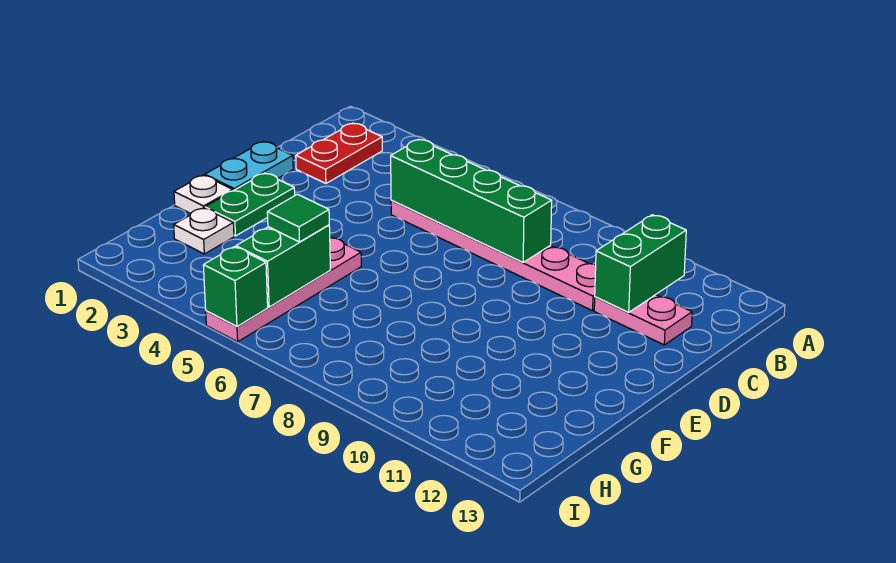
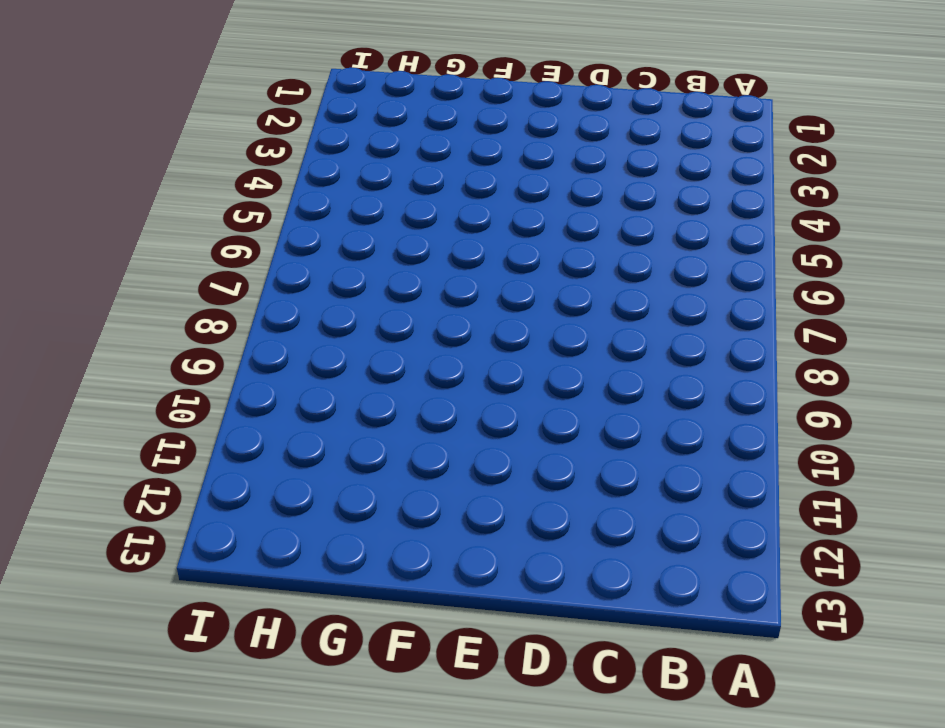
none -> red 1x2 plate [296,123,382,183]
none -> pink 1x6 plate [391,200,596,311]
none -> pink 1x2 plate [594,295,692,345]

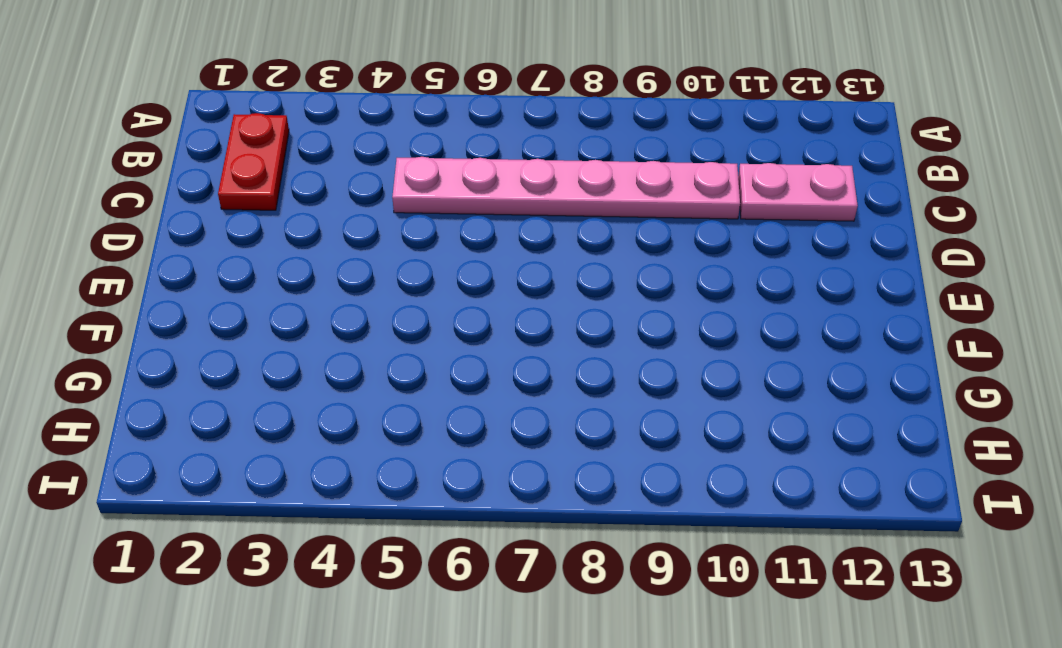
none -> cyan 1x2 plate [205,142,293,191]
none -> green 1x2 plate [205,173,295,236]
none -> white 1x1 plate [174,175,233,214]

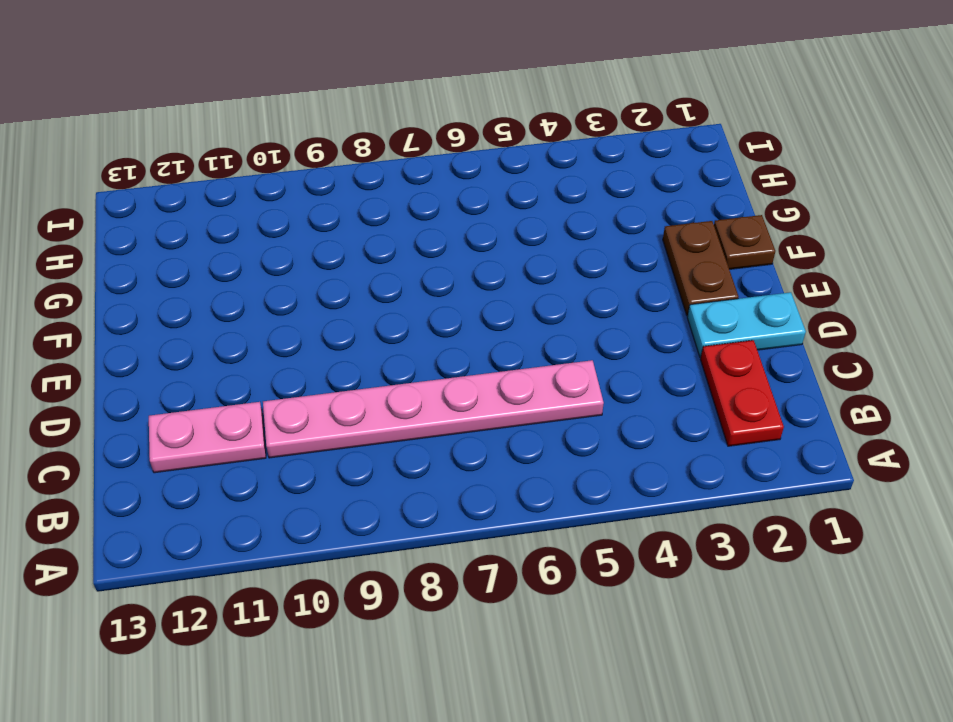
cyan 1x2 plate [687,292,806,357] -> cyan 1x2 plate turned to [205,142,293,191]
brown 1x2 plate [663,221,739,316] -> green 1x2 plate [205,173,295,236]
brown 1x1 plate [714,215,775,269] -> white 1x1 plate [174,175,233,214]
none -> pink 1x4 plate [206,237,361,342]
none -> white 1x1 plate [174,208,234,254]
none -> green 1x2 brick [595,215,686,313]

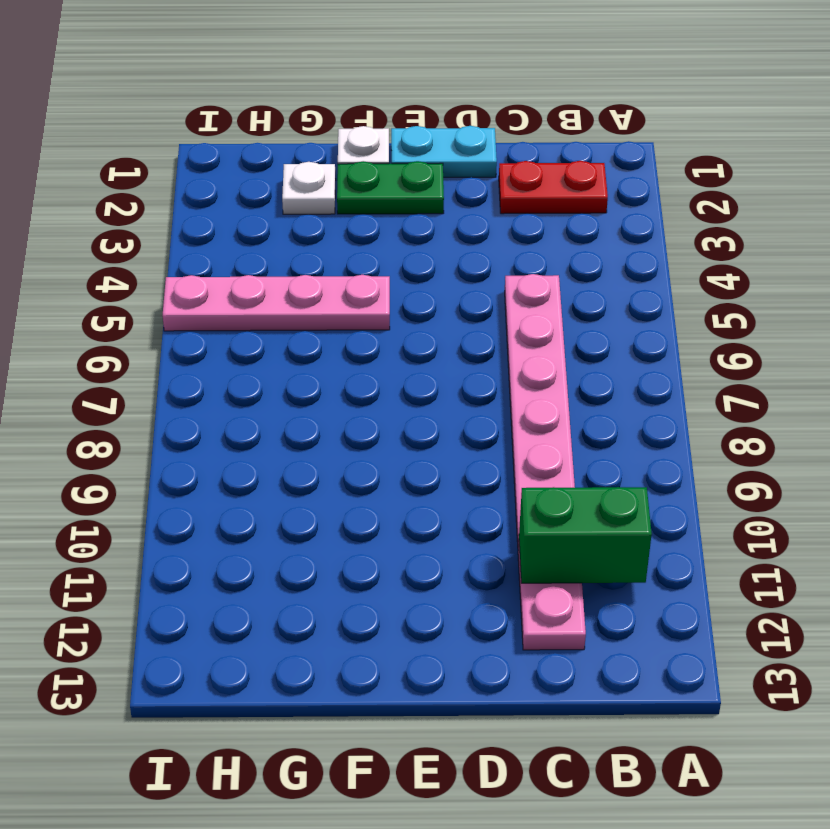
none -> green 1x4 brick [391,139,552,262]
none -> green 1x2 brick [236,225,330,307]
none -> green 1x1 brick [203,247,268,326]

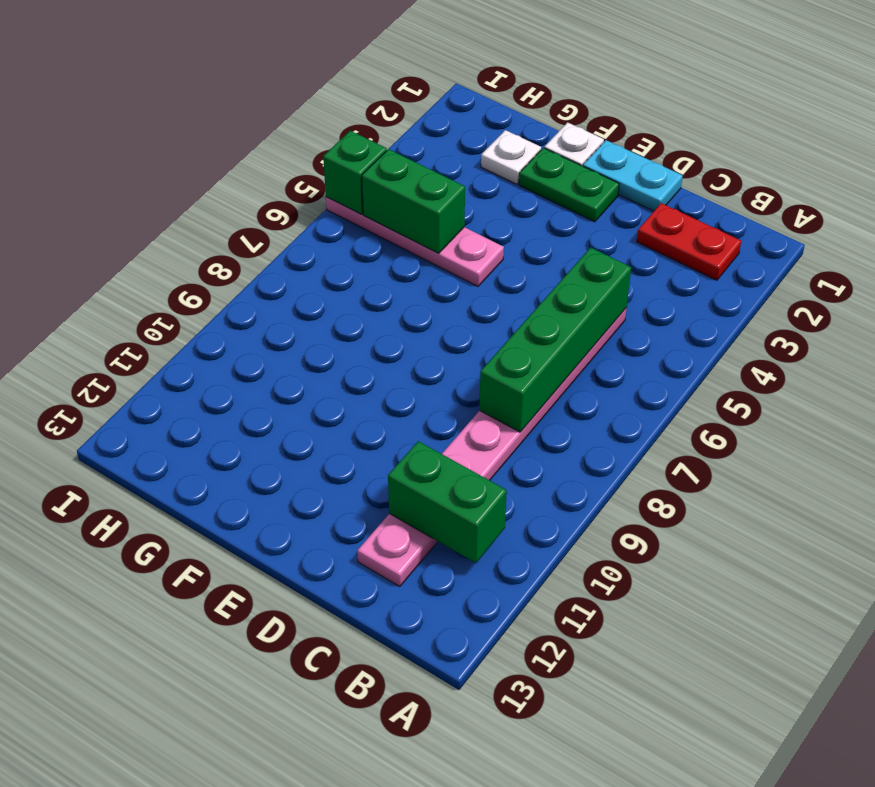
none -> green 1x1 tile [267,194,329,242]

